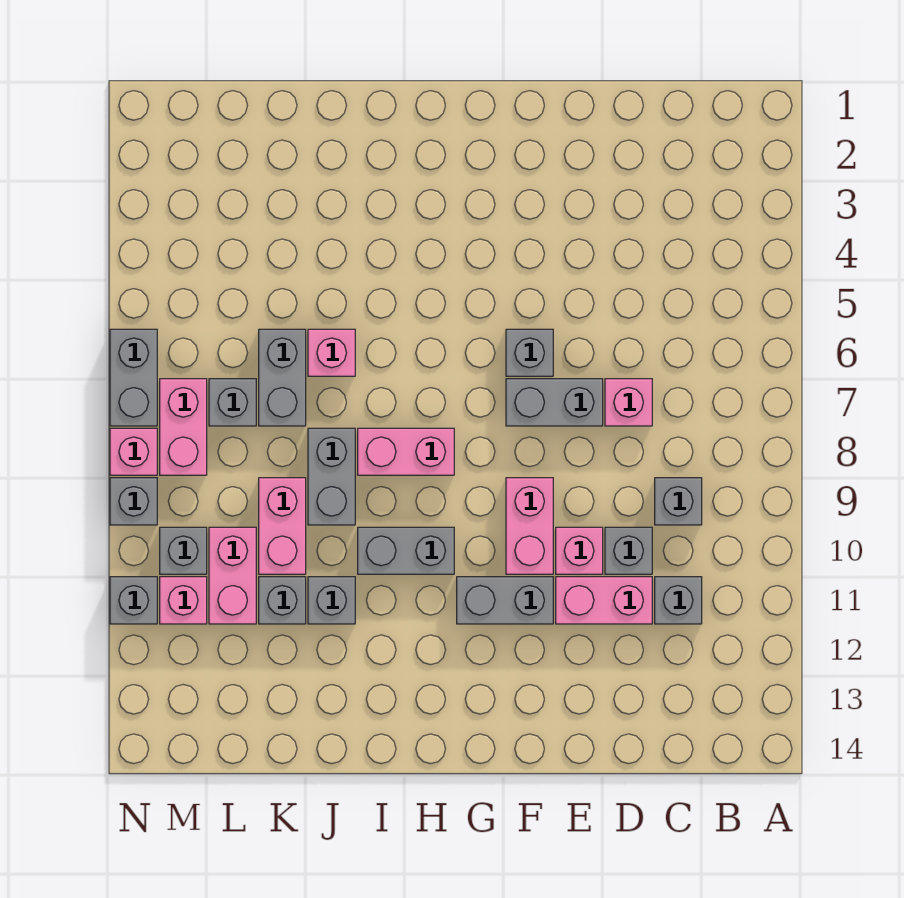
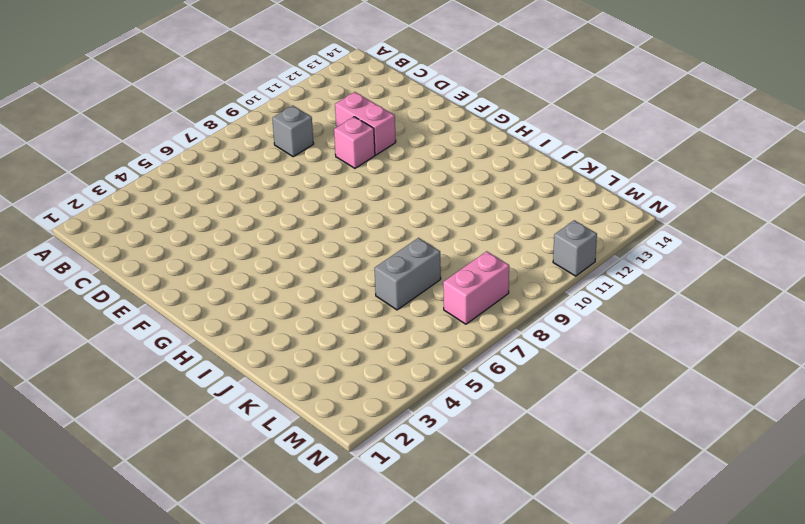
none -> grey 1x1 brick [655,577,702,624]
none -> pink 1x1 brick [605,379,652,426]
none -> grey 1x1 brick [605,527,652,574]

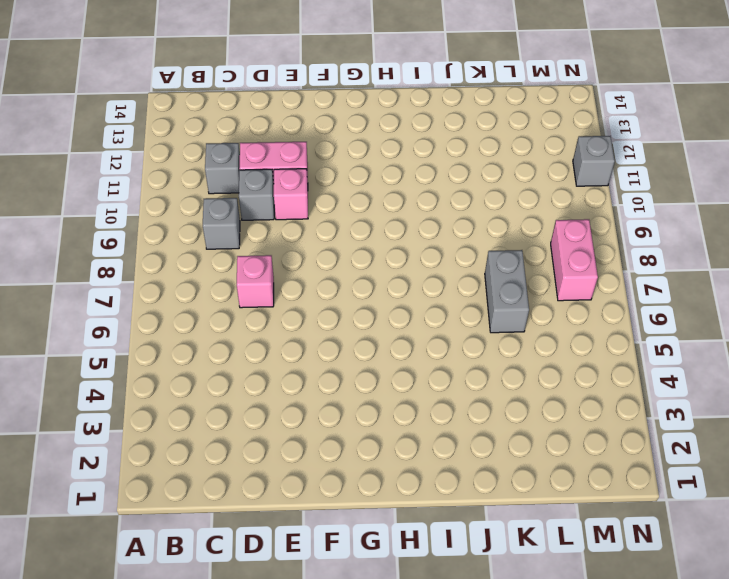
none -> grey 1x2 brick [506,379,603,426]
none -> grey 1x1 brick [506,329,553,376]
none -> pink 1x2 brick [506,478,553,574]

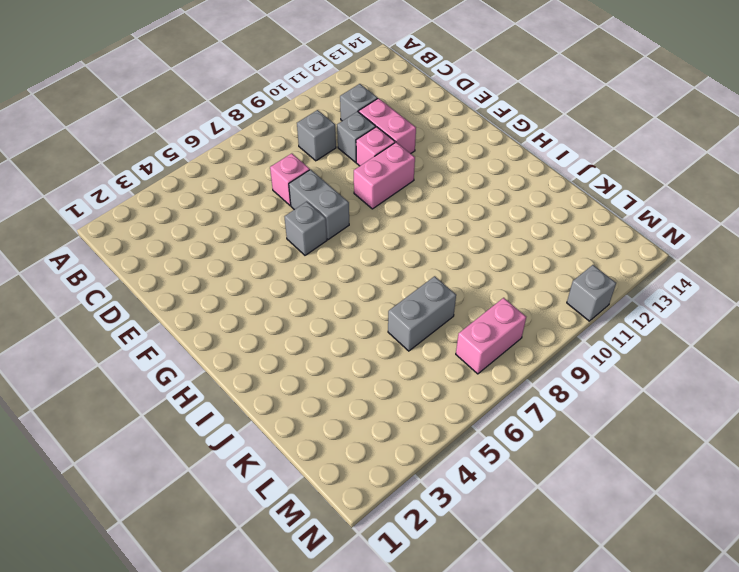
none -> grey 1x2 brick [457,577,553,624]
none -> pink 1x2 brick [358,428,454,475]
none -> grey 1x2 brick [358,527,454,574]

